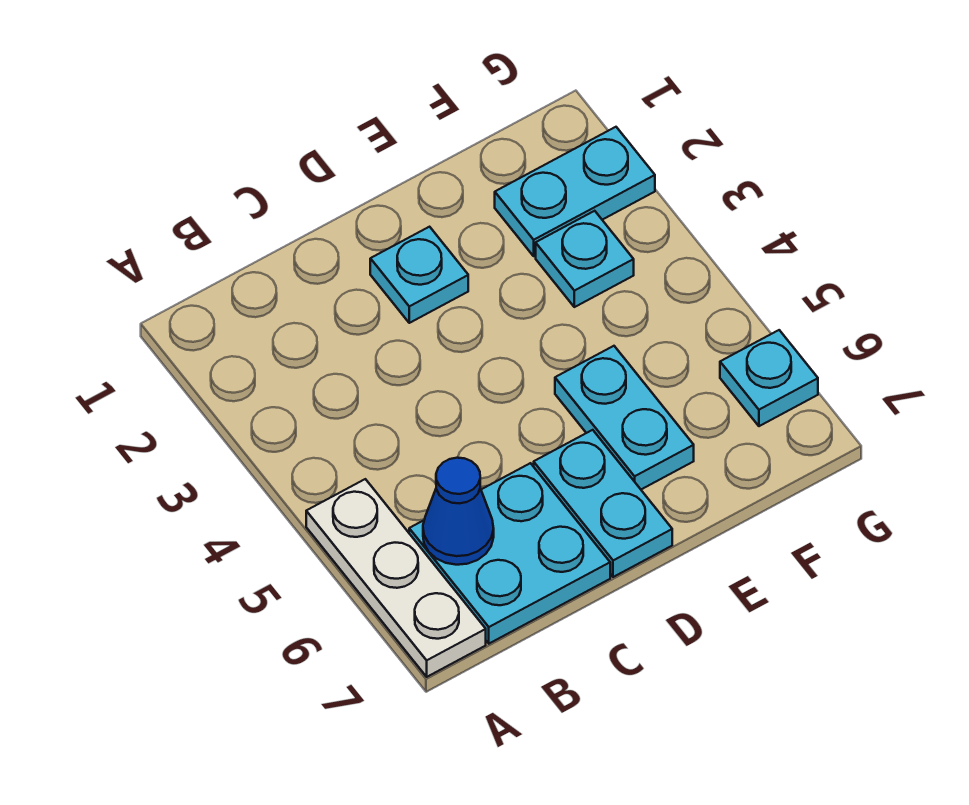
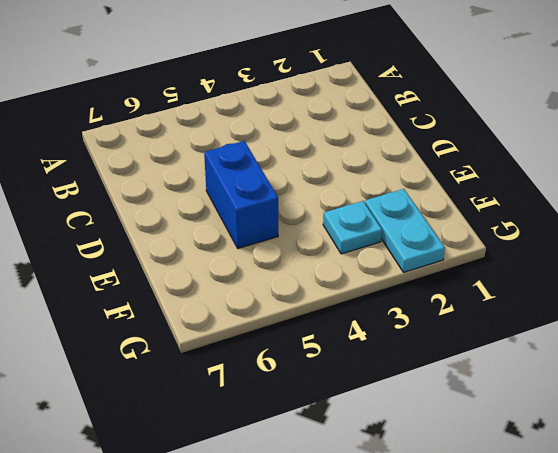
blue 1x2 brick [204,141,278,248] -> cyan 1x2 plate [555,346,694,489]
none -> white 1x3 plate [306,479,486,677]
none -> cyan 2x2 plate [409,463,610,644]

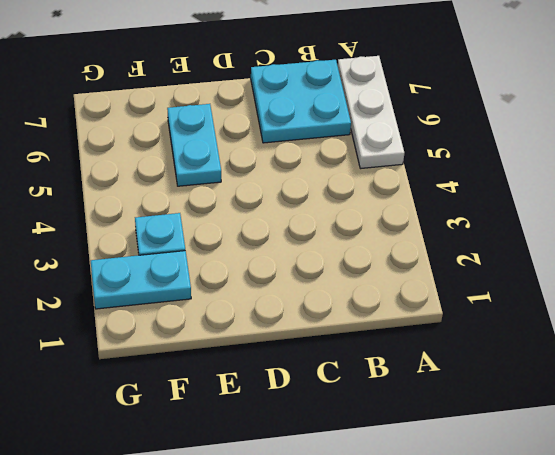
none -> cyan 1x1 plate [370,227,468,323]
none -> cyan 1x2 plate [534,430,672,577]

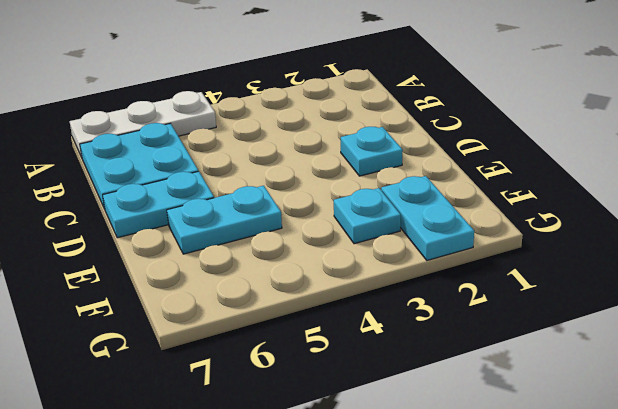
none -> cyan 1x1 plate [720,330,818,426]
none -> blue 1x1 cone [423,458,494,565]

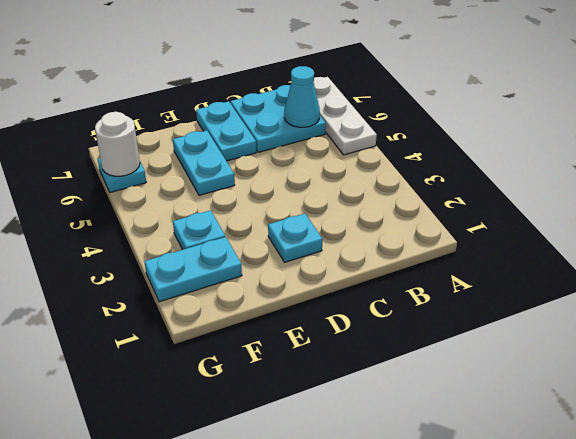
cyan 1x1 cone [284,66,320,127] -> blue 1x1 cone [423,458,494,565]
white 1x1 round brick [95,112,140,176] -> none

